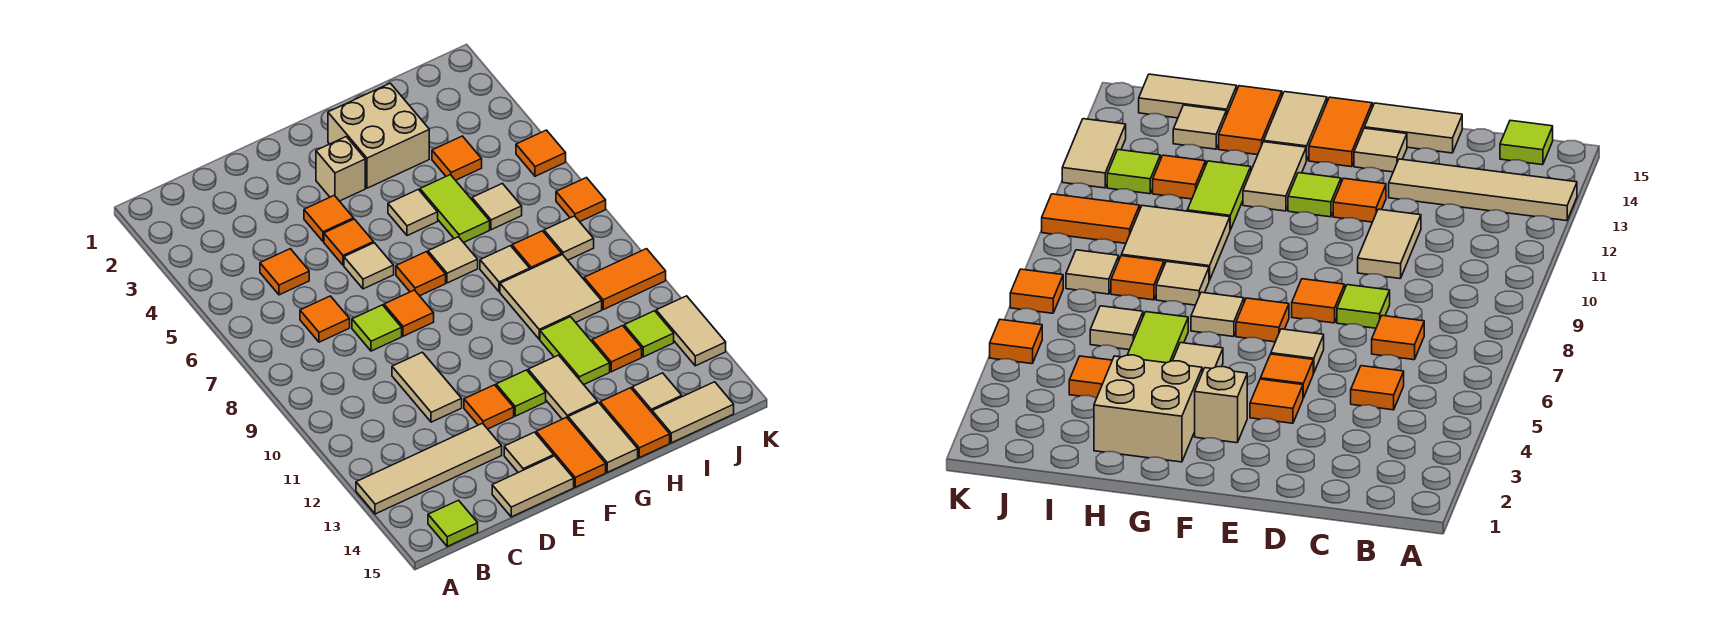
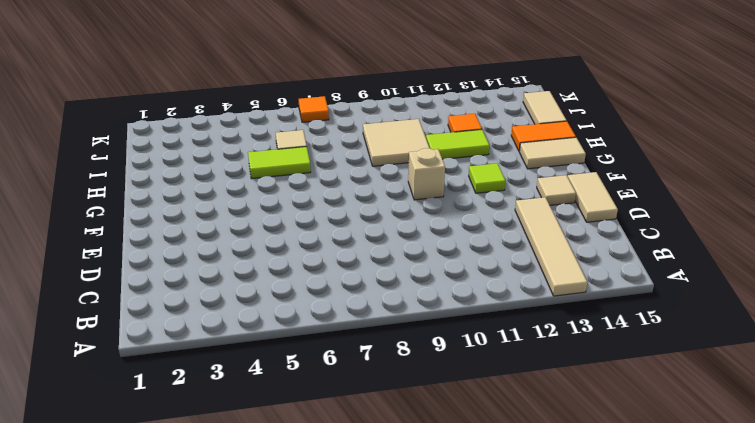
tan 1x1 brick [408,148,445,200] -> tan 1x1 brick moved to [316,137,365,201]
none -> lime 1x1 tile [428,500,478,546]
none -> orange 1x1 tile [260,249,309,295]
none -> orange 1x1 tile [300,296,350,342]
none -> lime 1x1 tile [352,305,402,351]

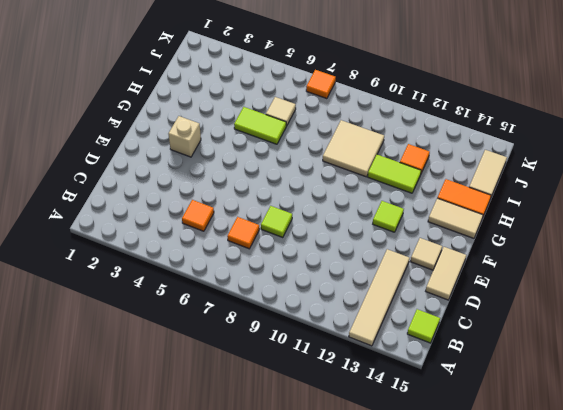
none -> tan 1x2 tile [392,352,462,422]
none -> orange 1x1 tile [304,195,353,242]
none -> orange 1x1 tile [324,219,374,265]
none -> tan 1x1 tile [344,243,394,289]

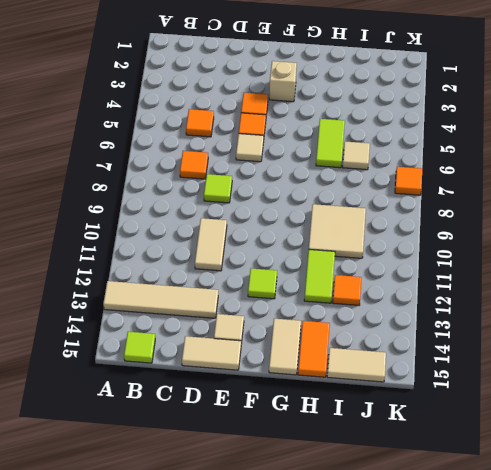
none -> orange 1x1 tile [384,290,434,336]
none -> orange 1x1 tile [464,385,514,429]
none -> orange 1x1 tile [396,252,446,296]
none -> orange 1x2 tile [536,417,606,487]

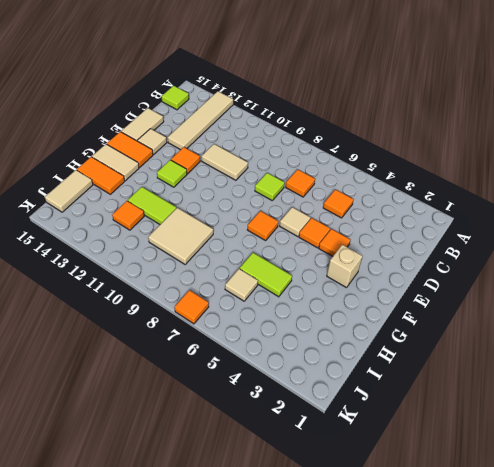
none -> orange 1x1 tile [384,290,434,336]
none -> tan 2x2 brick [328,83,429,188]
none -> tan 1x1 tile [388,189,438,236]
none -> tan 1x1 tile [428,237,478,283]

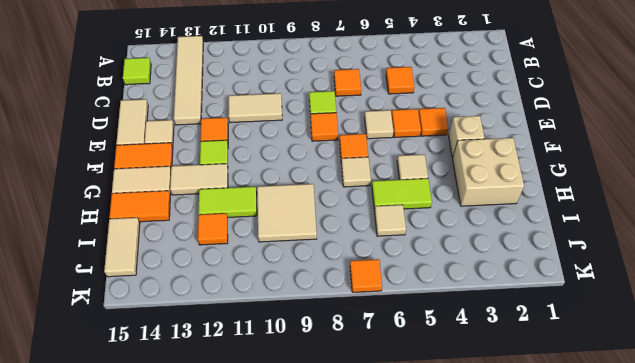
none -> tan 1x1 tile [480,246,530,292]
none -> orange 1x1 tile [432,136,482,180]
none -> orange 1x1 tile [512,231,562,269]
none -> tan 1x1 tile [632,373,682,412]

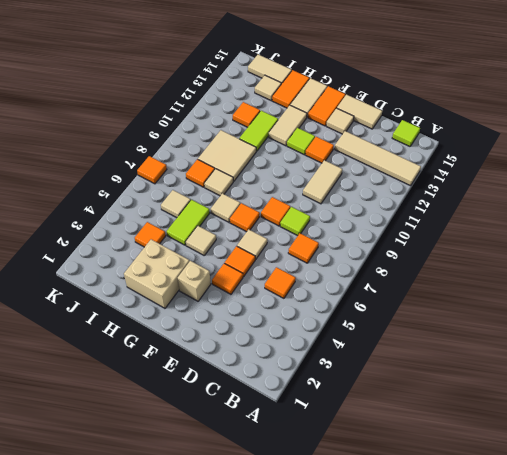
none -> tan 1x1 tile [544,216,594,260]
none -> orange 1x2 tile [584,249,666,309]
none -> lime 1x1 tile [624,311,674,357]
none -> orange 1x1 tile [516,130,566,176]

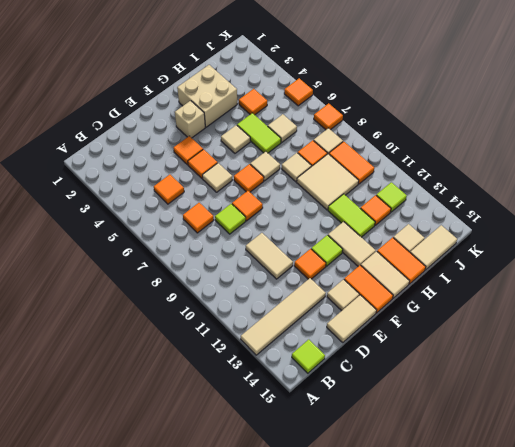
orange 1x2 tile [329,142,374,184] -> orange 1x2 tile turned to [584,249,666,309]
none -> tan 1x2 tile [656,296,726,366]

